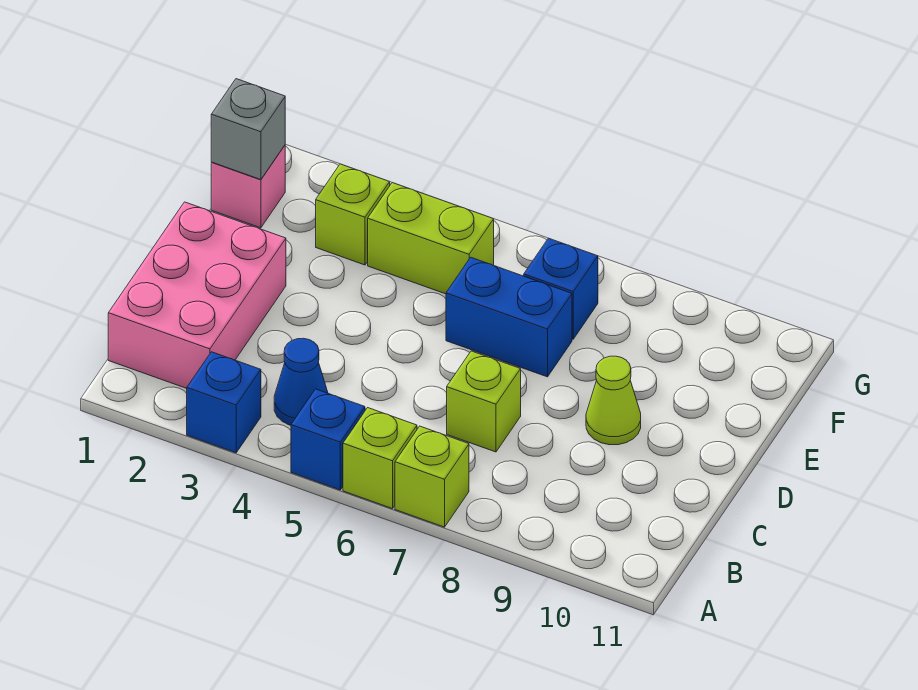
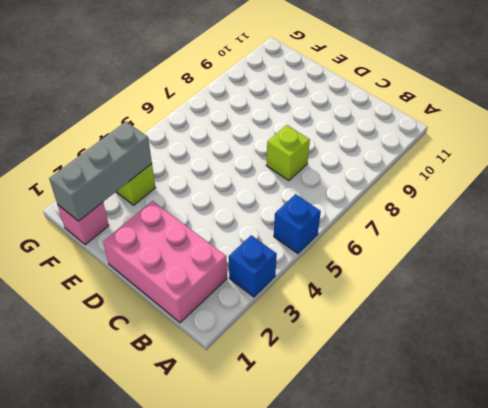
grey 1x3 brick [49,122,152,221] -> grey 1x1 brick [211,79,285,180]
none -> lime 1x1 brick [343,408,417,509]
none -> lime 1x1 brick [395,426,469,527]
none -> blue 1x1 cone [274,338,328,425]

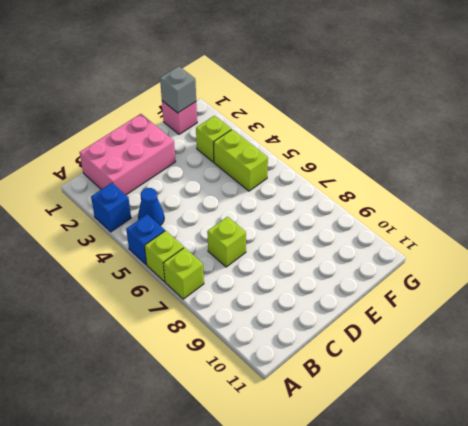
none -> lime 1x1 cone [586,356,641,445]
none -> blue 1x2 brick [446,257,572,377]
none -> blue 1x1 brick [524,238,598,339]

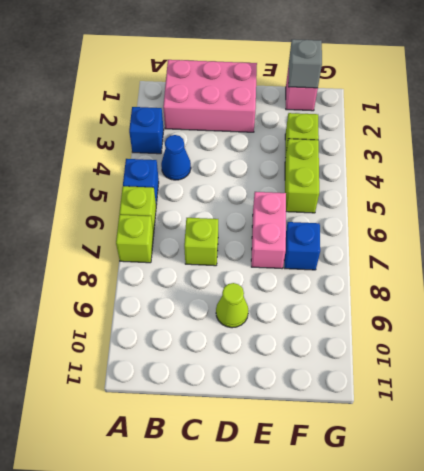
pink 1x2 brick [251,192,286,268] -> blue 1x2 brick [446,257,572,377]

